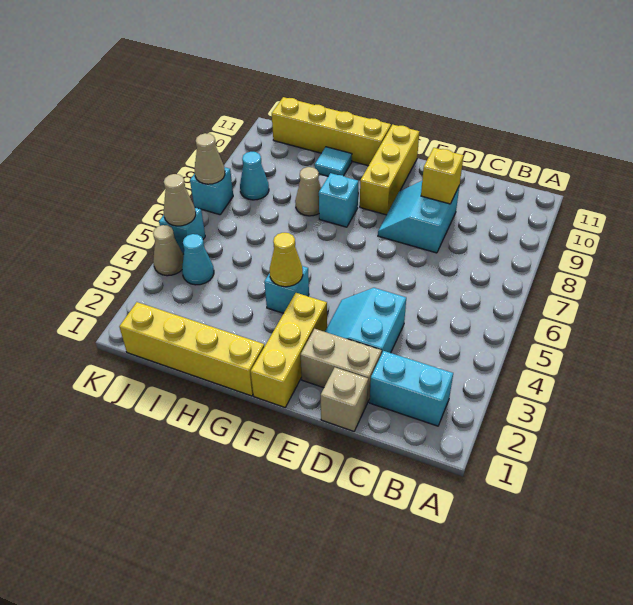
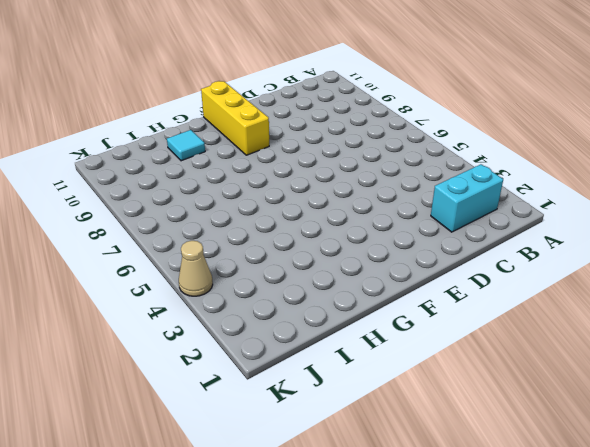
none -> tan 1x1 brick [321,368,368,431]
none -> tan 1x2 brick [301,329,382,402]
none -> cyan 2x2 slope [325,288,406,354]

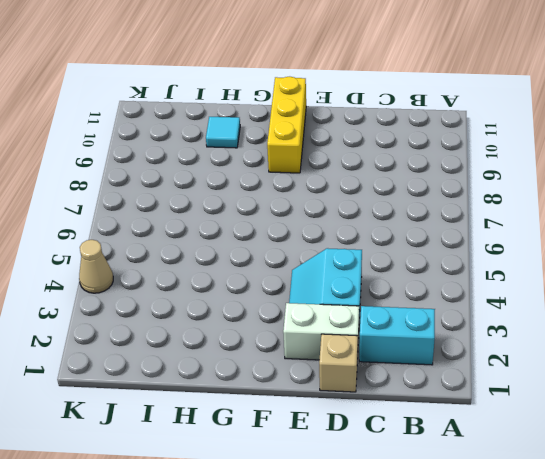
white 1x2 brick [283,303,359,360] -> tan 1x2 brick [301,329,382,402]
none -> cyan 2x2 slope [378,181,460,253]
none -> yellow 1x3 brick [251,293,327,407]
none -> yellow 1x4 brick [119,302,264,396]

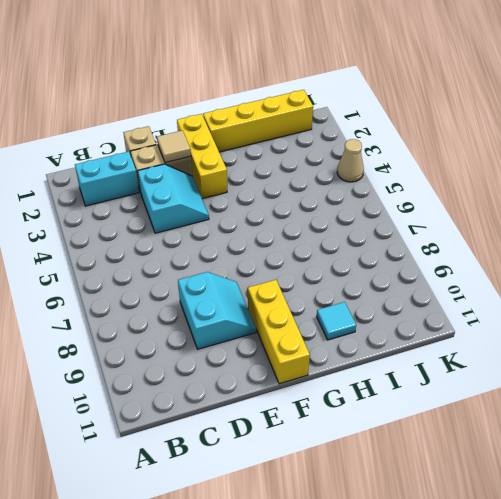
tan 1x1 tile [157,130,191,163] -> none
none -> cyan 1x1 brick [264,266,309,313]
none -> cyan 1x1 brick [319,173,358,227]
none -> yellow 1x4 brick [272,97,391,166]

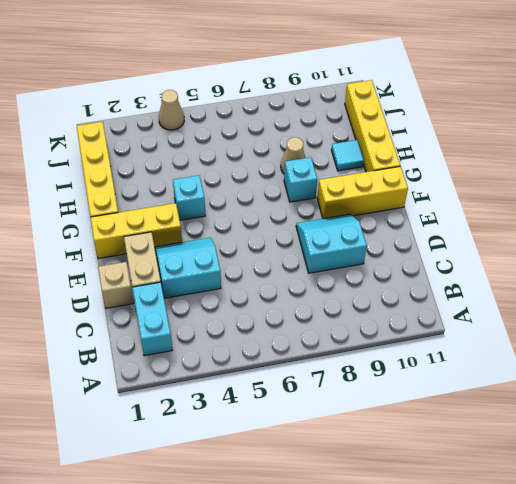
none -> cyan 1x1 cone [182,234,214,285]
none -> cyan 1x1 cone [240,152,269,200]
none -> cyan 1x1 brick [159,208,205,254]

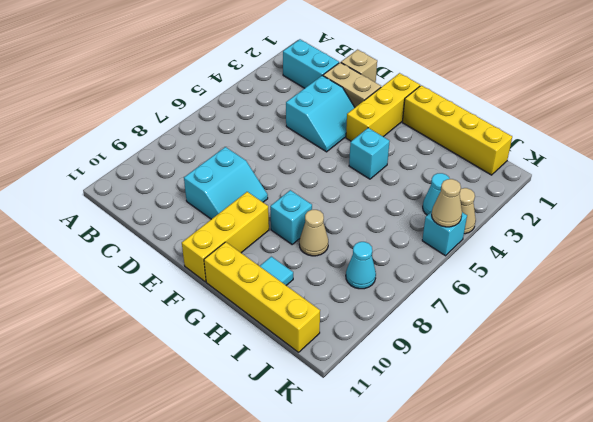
none -> cyan 1x1 brick [190,167,233,215]
none -> yellow 1x1 brick [421,148,464,204]
none -> yellow 1x1 cone [270,233,303,287]

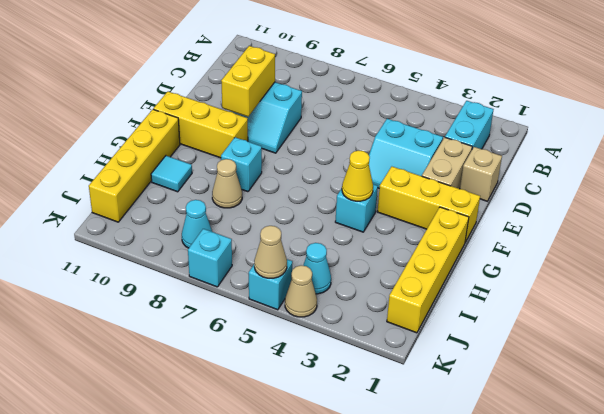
yellow 1x2 brick [221,46,275,117] -> yellow 1x1 brick [421,148,464,204]
none -> tan 1x1 cone [195,133,225,184]

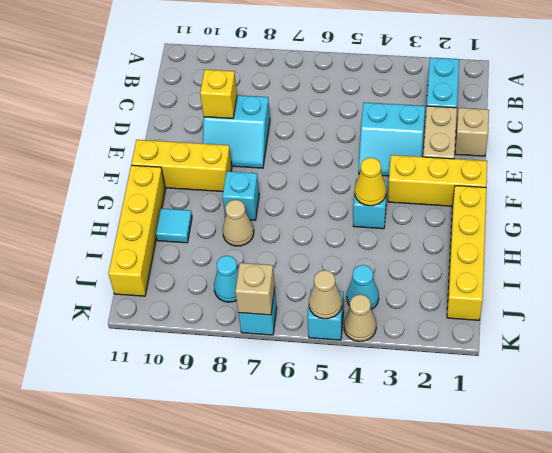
tan 1x1 brick [235,263,275,315] -> tan 1x1 cone [195,133,225,184]

